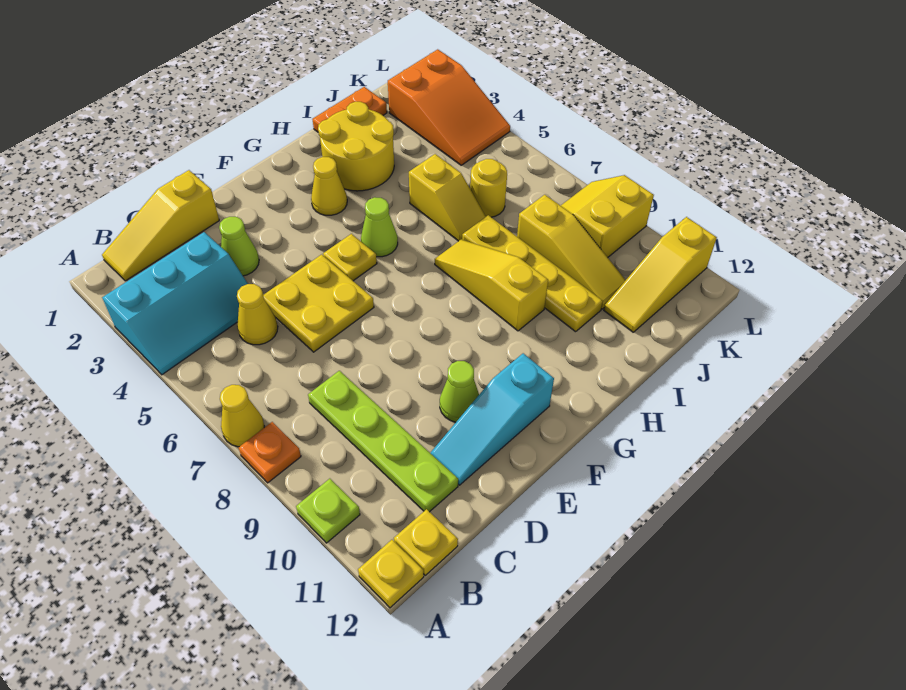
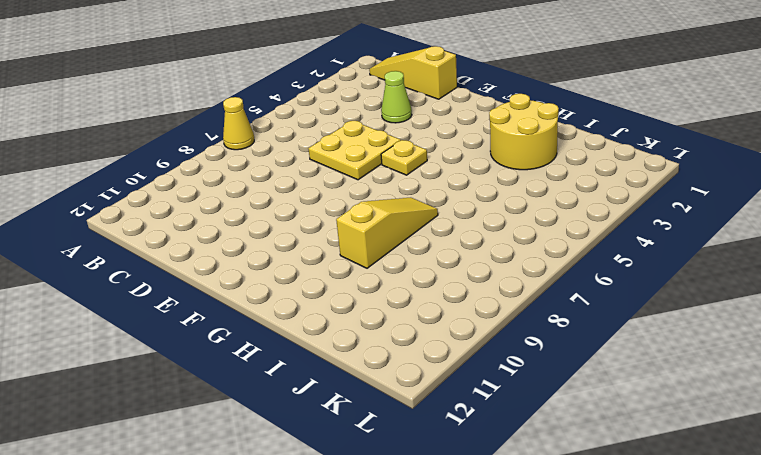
none -> cyan 2x3 slope [102,232,248,375]
none -> orange 1x1 plate [239,422,301,483]
none -> lime 1x1 plate [296,479,360,543]

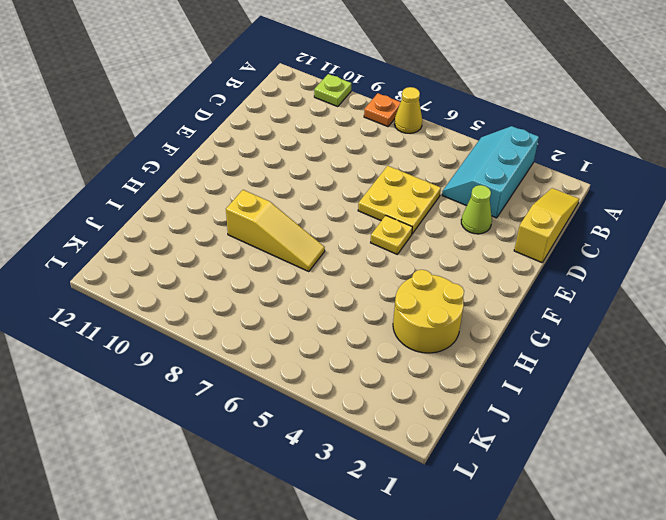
none -> yellow 1x1 plate [358,540,424,608]
none -> yellow 1x1 plate [394,509,458,575]
none -> yellow 1x1 cone [237,284,278,345]

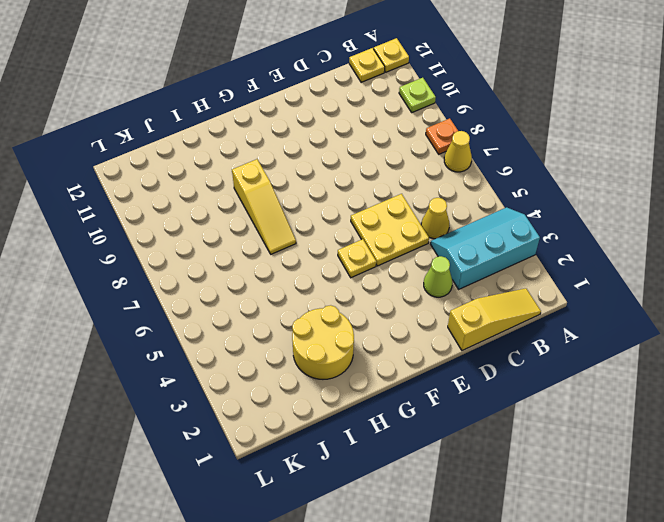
none -> lime 1x4 plate [308,371,458,512]
none -> cyan 1x3 slope [431,353,554,485]
none -> lime 1x1 cone [440,361,479,422]

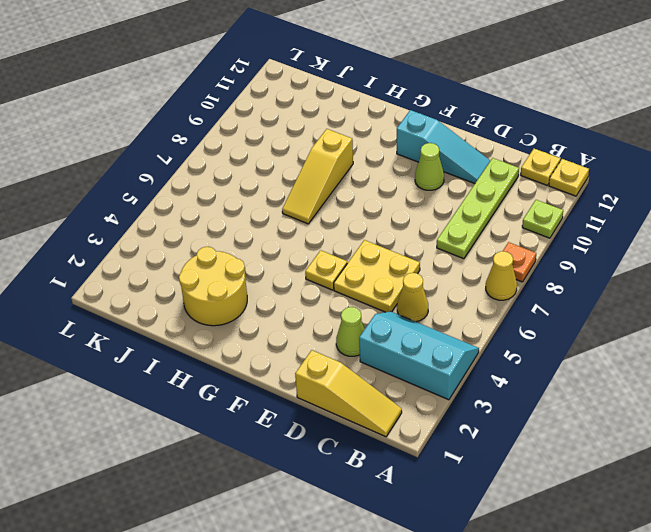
none -> yellow 1x1 cone [311,157,347,215]
none -> lime 1x1 cone [361,197,398,257]
none -> orange 1x2 plate [312,87,387,132]

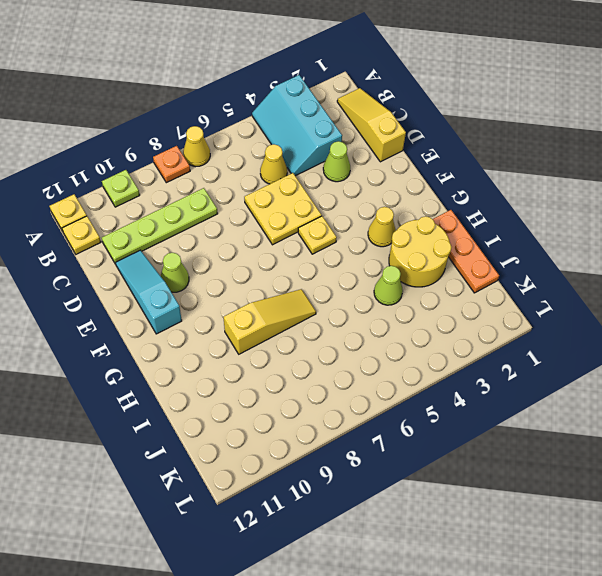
orange 1x3 plate [433,210,499,293] -> orange 1x2 plate [312,87,387,132]
lime 1x1 cone [374,266,403,305] -> lime 1x1 cone moved to [361,197,398,257]
none -> yellow 1x2 slope [409,154,486,241]
none -> yellow 1x4 plate [462,215,603,332]
none -> yellow 1x1 round brick [470,159,507,217]

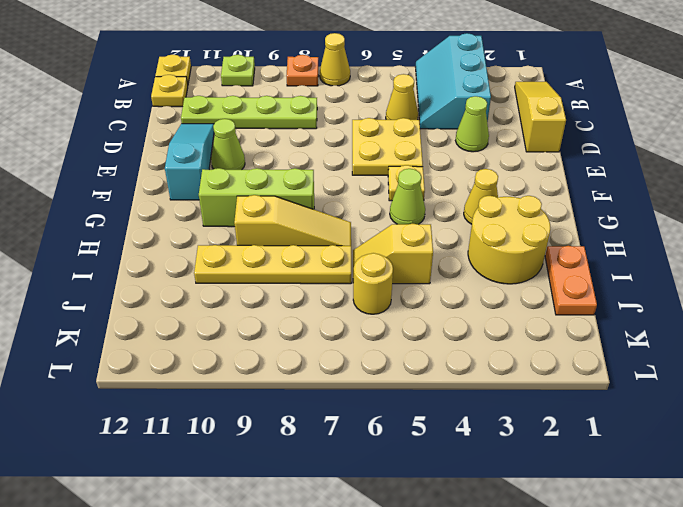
lime 1x3 brick [199,168,314,227] -> none
none -> yellow 1x3 slope [517,195,626,309]
none -> yellow 1x3 slope [604,217,717,332]
none -> orange 2x3 slope [388,49,510,165]

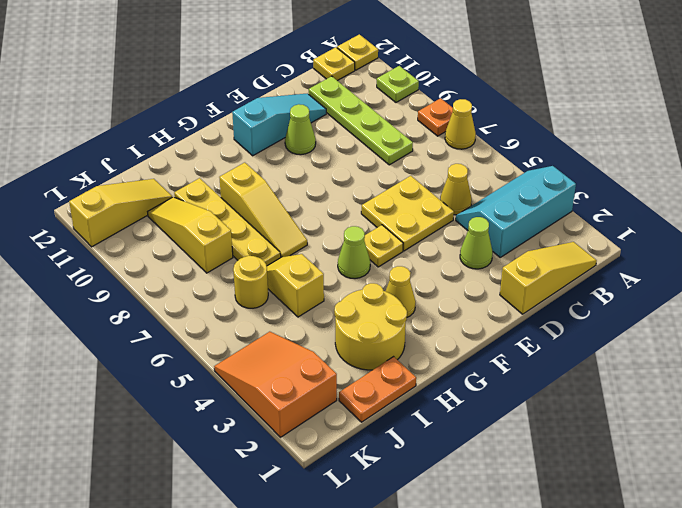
none -> yellow 2x2 slope [561,175,654,257]

